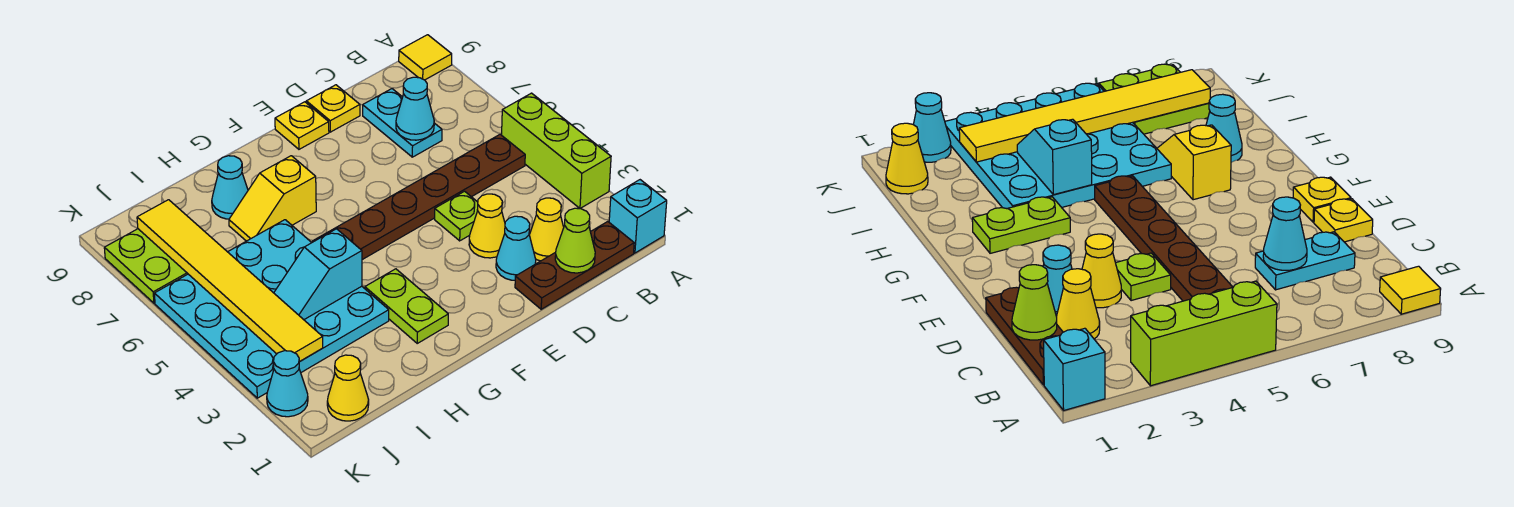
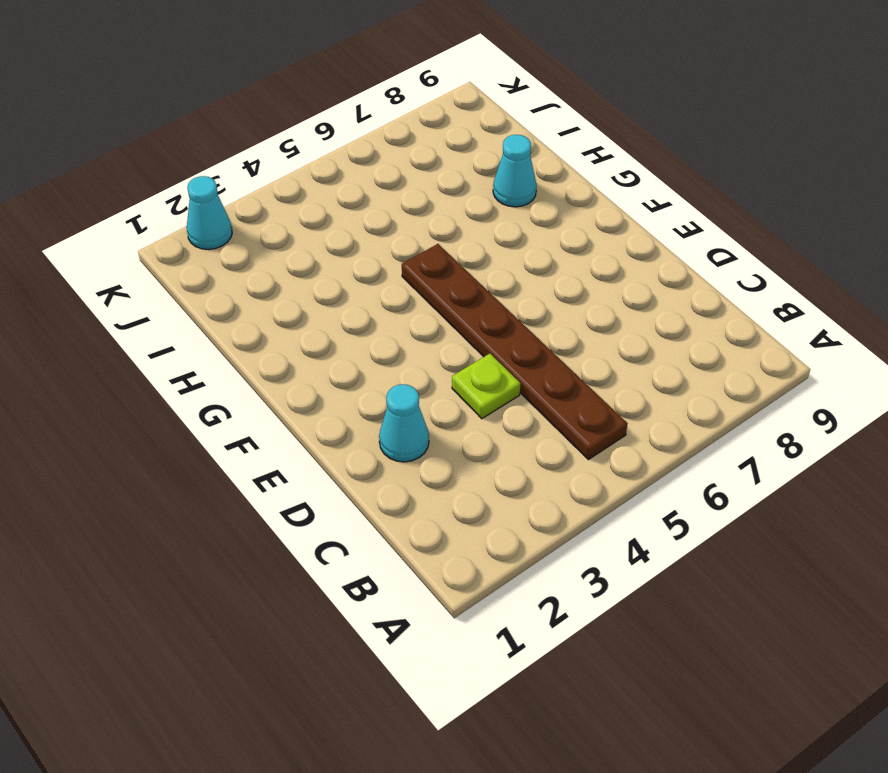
none -> cyan 1x1 brick [609,180,667,253]
none -> lime 1x3 brick [502,93,611,209]
none -> yellow 1x1 tile [399,35,452,80]

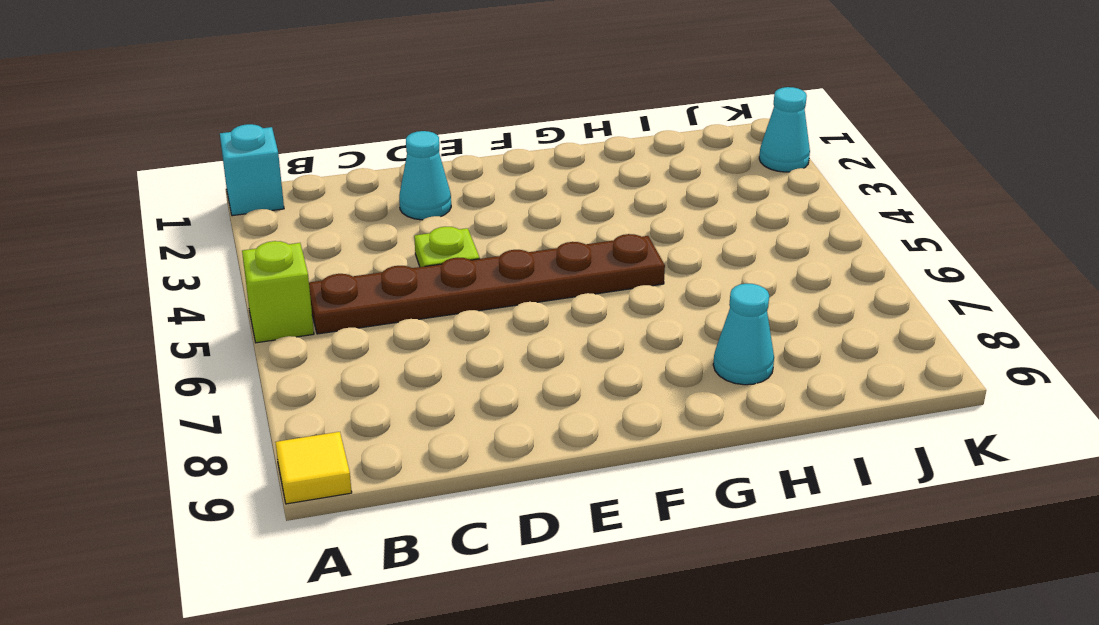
lime 1x1 brick [242,241,314,343] -> lime 1x3 brick [502,93,611,209]
none -> brown 1x3 plate [515,222,634,309]
none -> yellow 1x1 cone [529,198,564,261]
none -> cyan 1x2 plate [363,89,442,157]

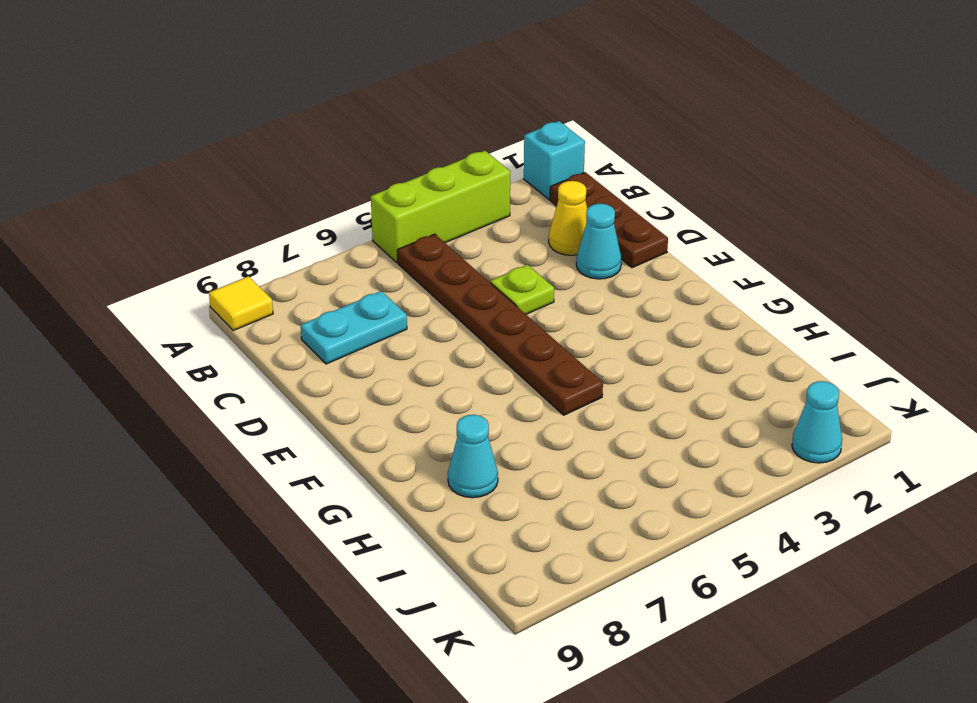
none -> yellow 1x1 cone [469,194,505,258]
none -> yellow 1x1 plate [306,85,360,132]
none -> yellow 1x1 plate [275,102,329,149]

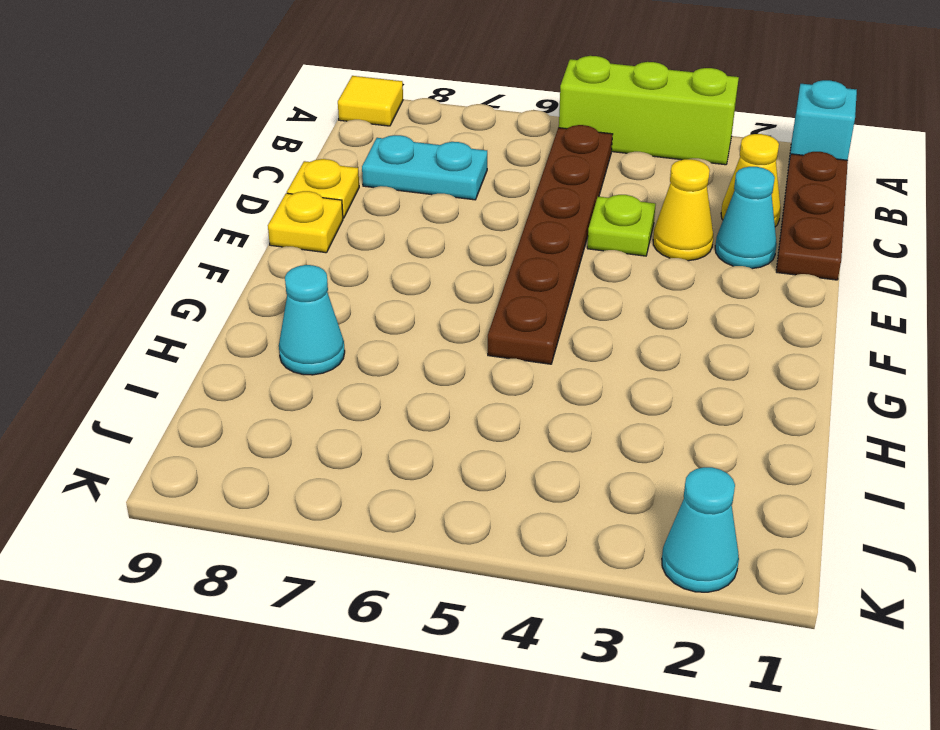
none -> lime 1x2 plate [365,269,448,343]
none -> yellow 1x2 slope [229,156,316,241]
none -> cyan 4x4 plate [154,220,389,398]

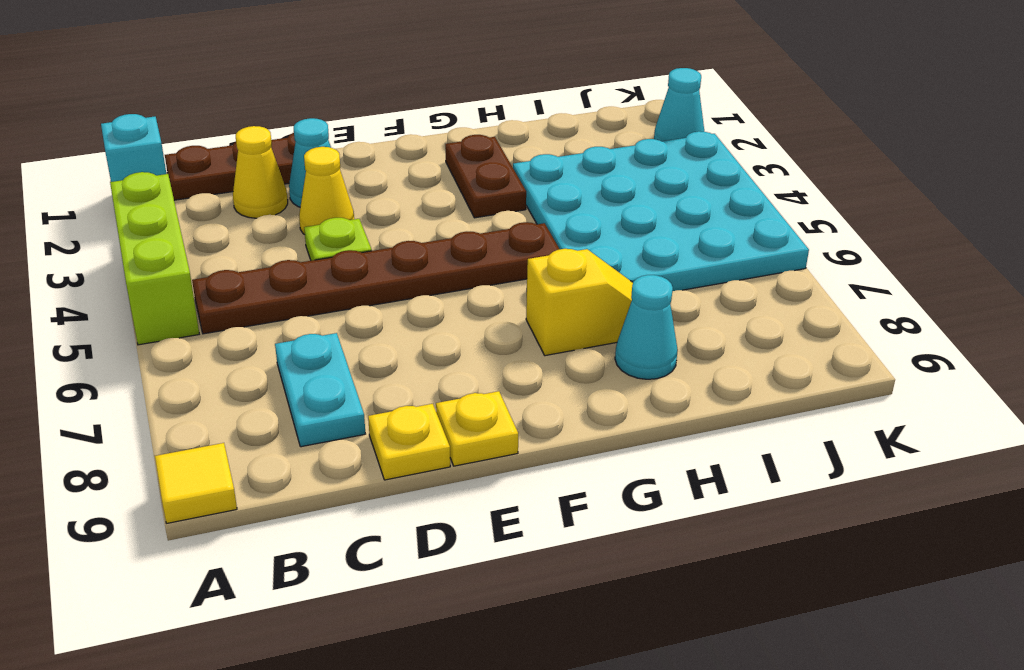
brown 1x2 plate [445,135,526,218] -> lime 1x2 plate [365,269,448,343]
none -> yellow 1x1 cone [327,355,369,421]
none -> lime 2x2 plate [104,229,188,303]
none -> lime 1x1 cone [555,208,595,273]

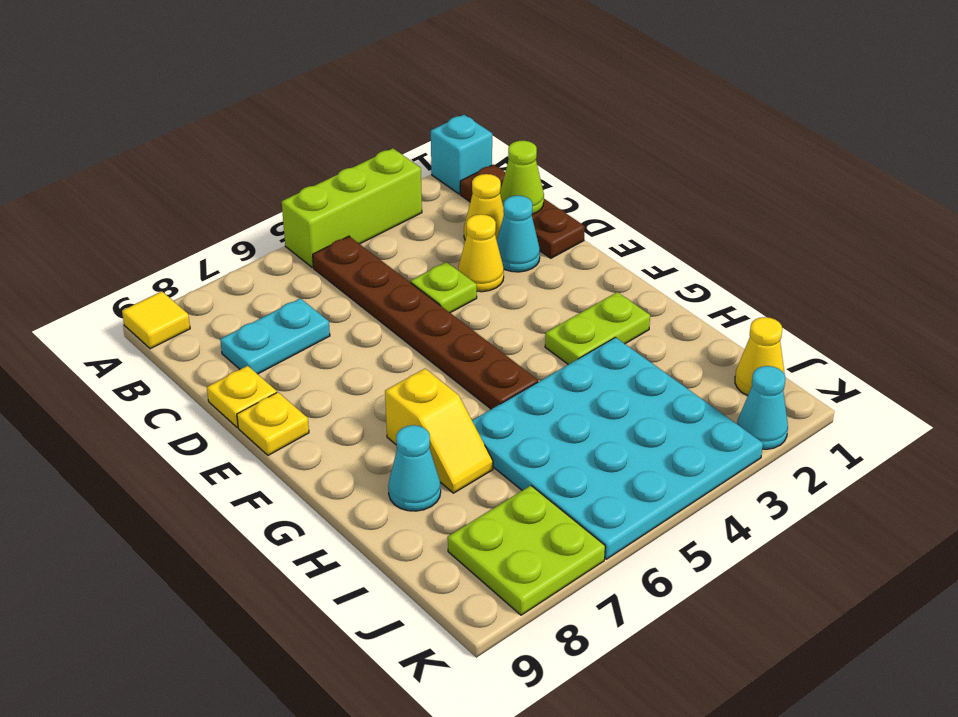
none -> cyan 1x1 cone [396,77,434,140]
none -> cyan 1x2 slope [274,229,362,320]
none -> yellow 1x6 tile [137,200,323,362]

